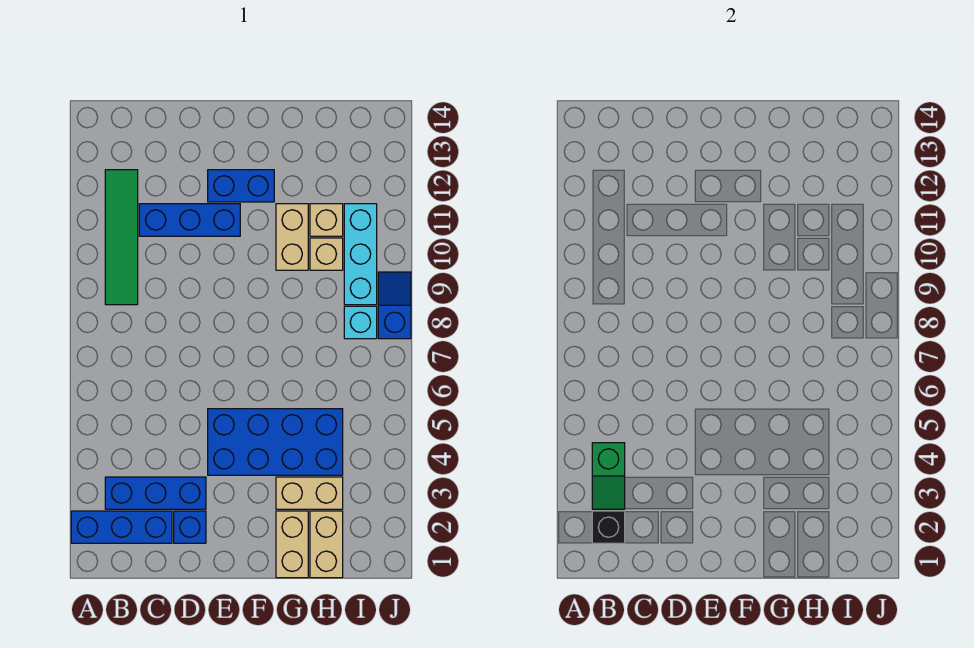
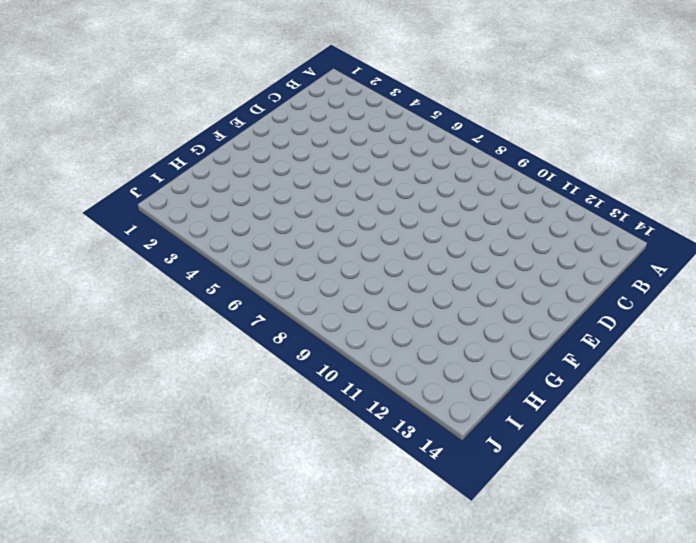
none -> blue 1x3 brick [71,511,172,543]
none -> blue 1x3 brick [105,477,206,509]
none -> green 1x4 tile [105,170,138,305]

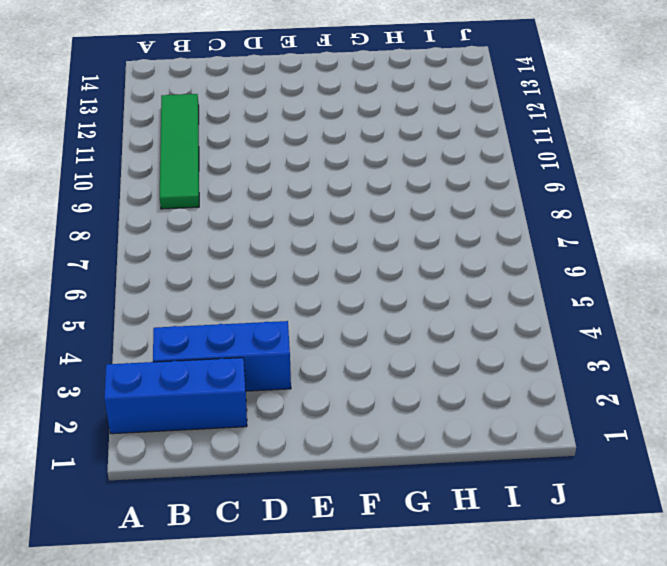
none -> blue 1x3 brick [139,204,240,236]
none -> blue 1x1 brick [174,511,206,543]
none -> blue 2x4 brick [208,409,343,475]

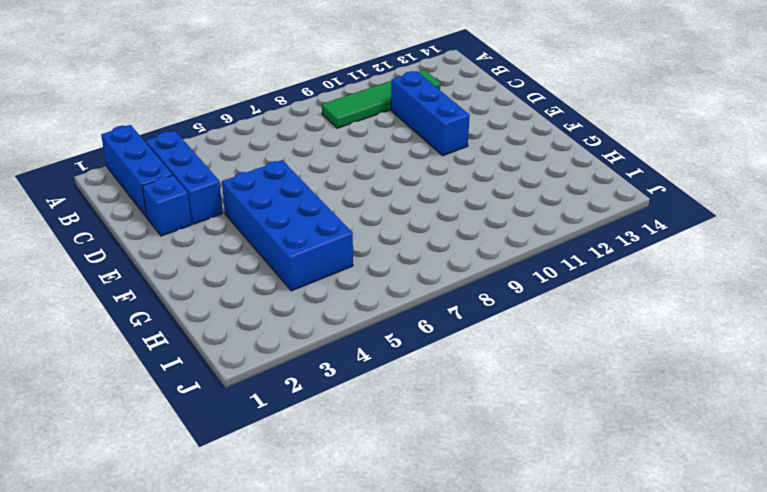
none -> blue 1x2 brick [208,170,274,202]
none -> tan 1x2 brick [276,511,308,578]
none -> tan 1x2 brick [276,477,343,509]

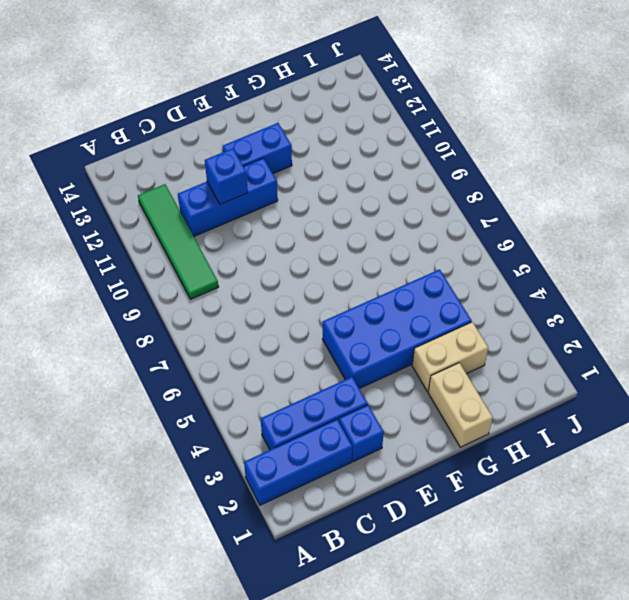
blue 1x1 brick [205,148,248,204] -> none
none -> tan 1x2 brick [276,204,308,270]
none -> tan 1x2 brick [310,511,343,578]
none -> tan 1x1 brick [310,238,343,270]

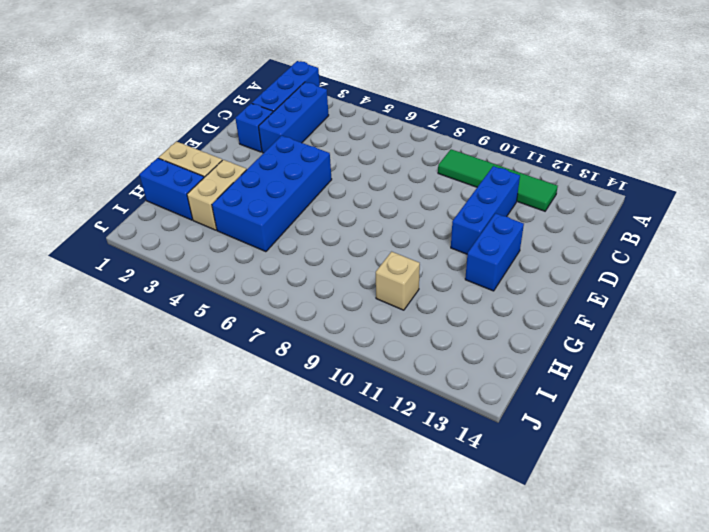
blue 1x2 brick [139,158,204,220] -> tan 1x2 brick [310,511,343,578]
none -> tan 1x2 brick [276,204,308,270]
none -> tan 1x1 brick [310,204,343,236]
none -> cyan 1x1 brick [344,306,377,339]

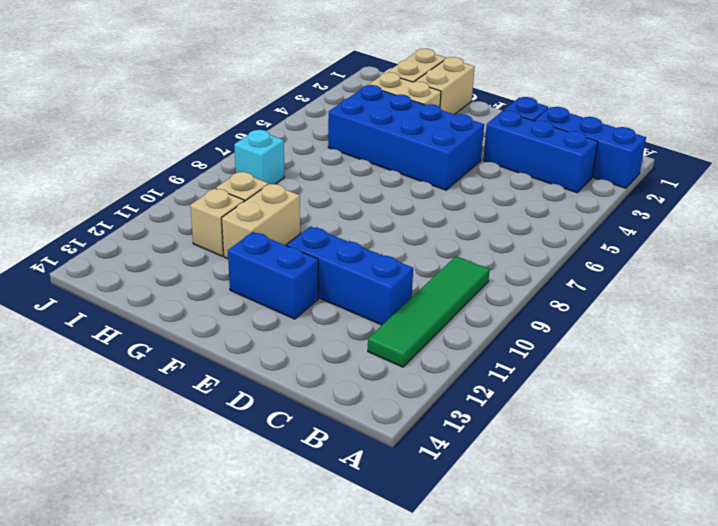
none -> cyan 1x3 brick [344,204,377,305]
none -> blue 1x2 slope [378,272,411,339]
none -> black 1x1 brick [592,511,625,543]

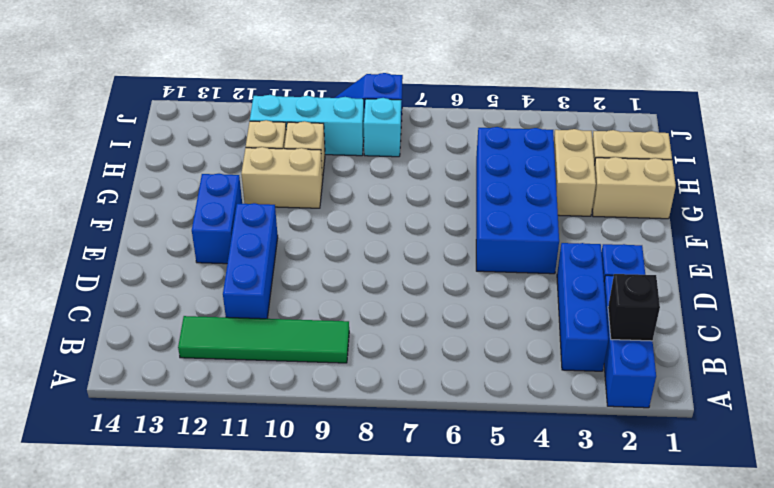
none -> green 1x2 slope [592,443,625,509]

